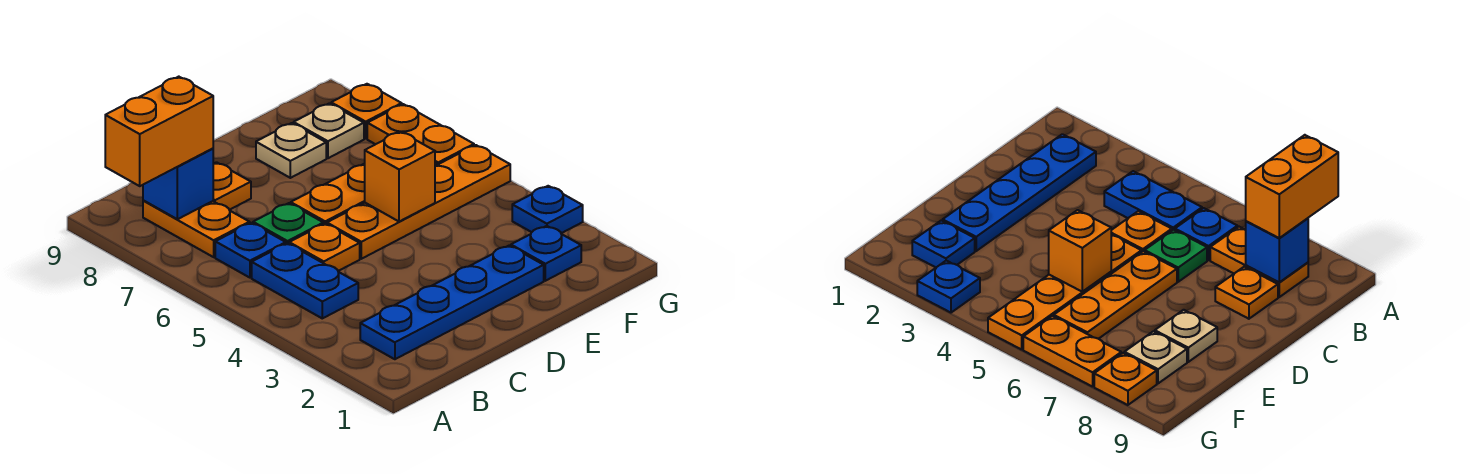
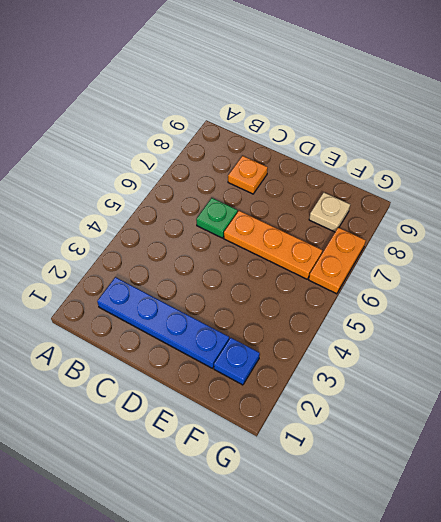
none -> blue 1x2 plate [252,243,358,318]
none -> blue 1x1 plate [215,223,286,278]
none -> orange 1x2 plate [143,200,250,257]

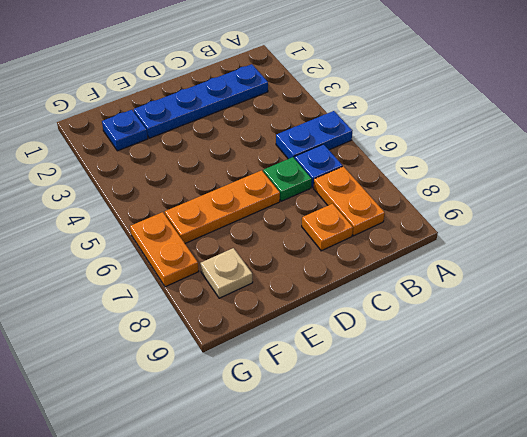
blue 1x2 plate [276,111,352,159] -> blue 1x2 plate turned to [252,243,358,318]
none -> orange 1x1 plate [289,224,360,271]
none -> orange 1x4 plate [327,145,510,259]
none -> tan 1x1 plate [256,123,326,178]

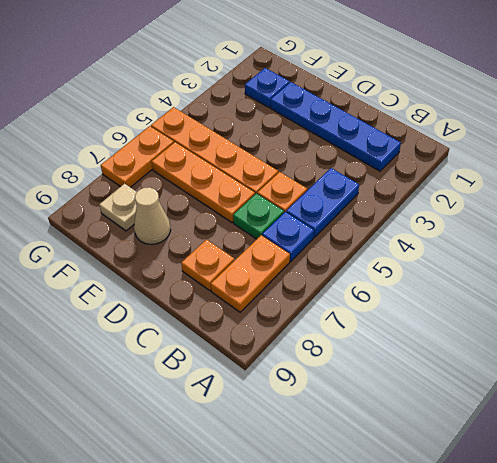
tan 1x1 cone [134,187,171,244] -> tan 1x1 plate [256,123,326,178]
none -> blue 1x1 plate [512,186,583,233]
none -> orange 1x1 plate [331,84,402,138]
none -> blue 1x1 brick [143,148,213,219]

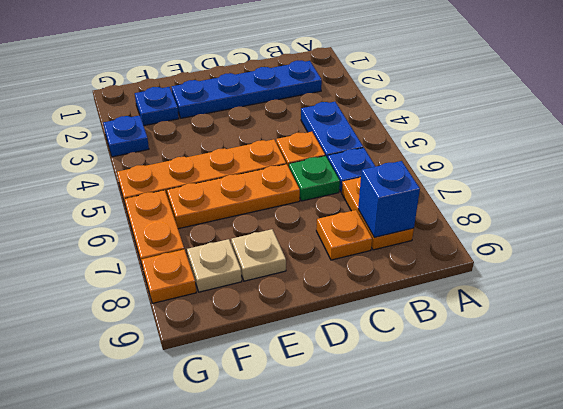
none -> orange 1x1 brick [365,131,435,222]
none -> orange 1x2 brick [105,77,213,186]

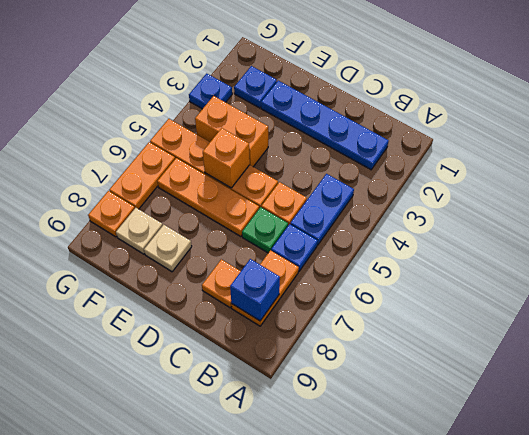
orange 1x2 brick [195,96,268,167] -> orange 1x2 brick moved to [105,77,213,186]

